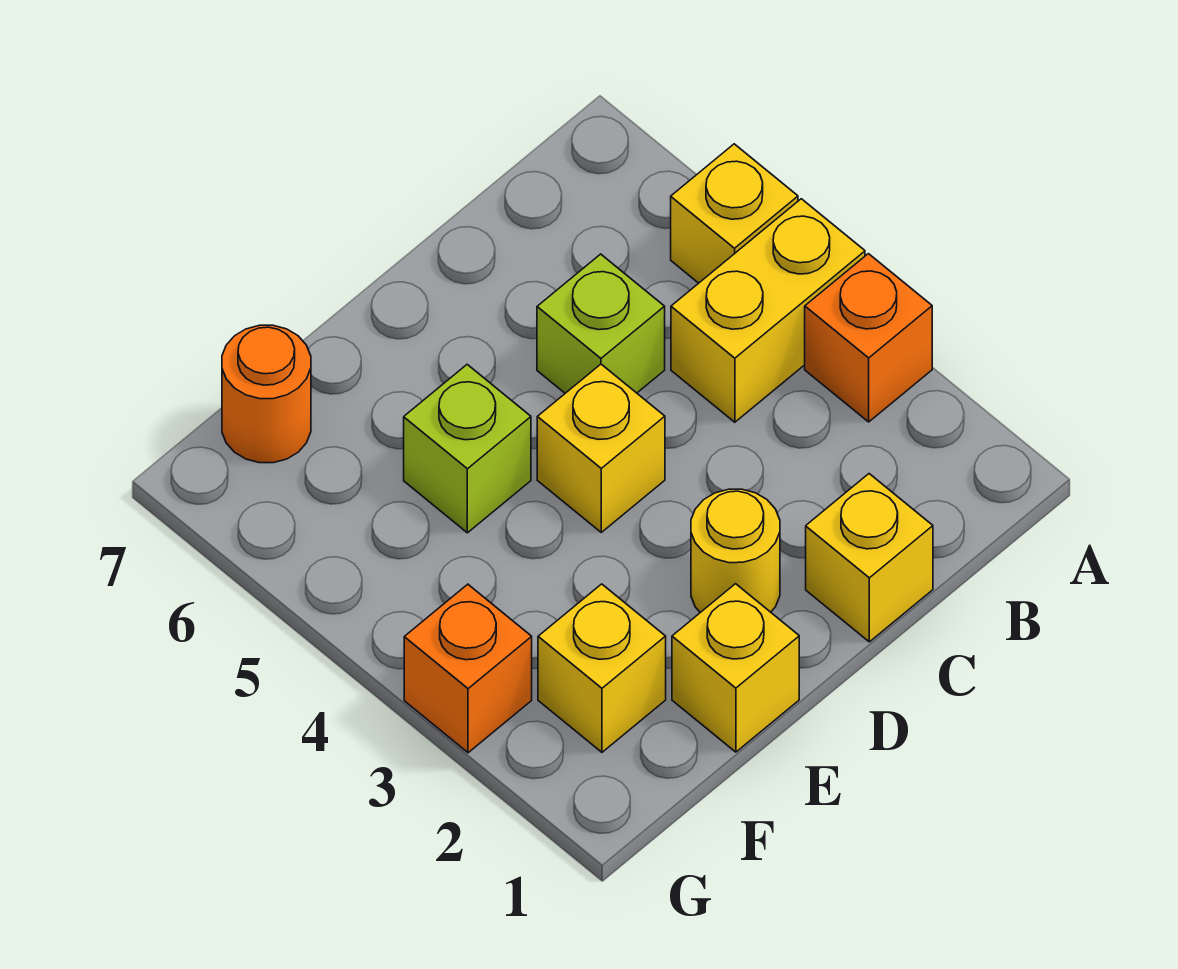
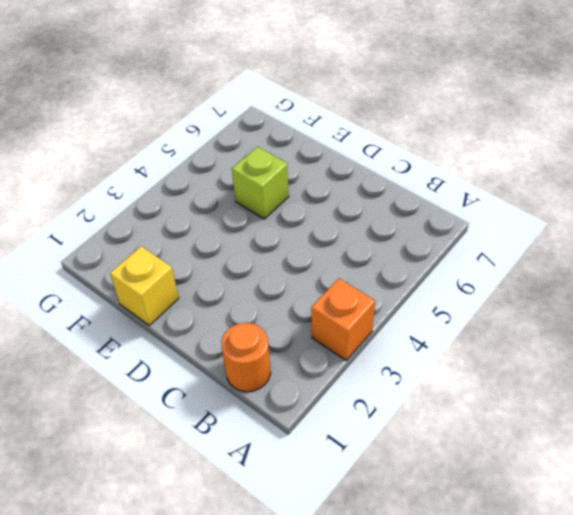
orange 1x1 round brick [221,323,271,392] -> orange 1x1 round brick moved to [222,325,311,463]
none -> yellow 1x2 brick [671,199,865,422]
none -> yellow 1x1 brick [671,144,798,283]
none -> yellow 1x1 brick [806,474,933,642]

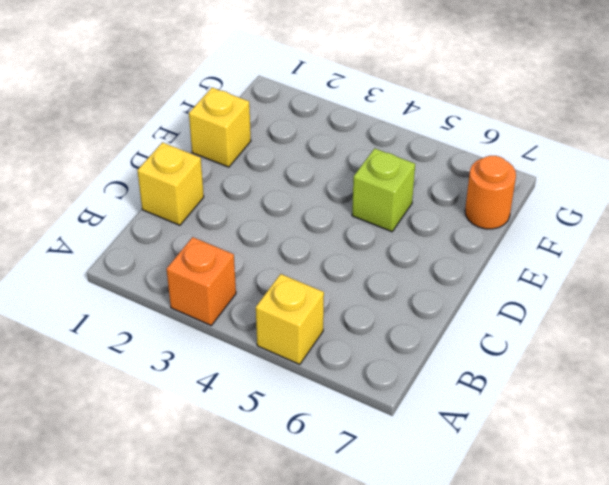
none -> yellow 1x2 brick [671,199,865,422]
none -> lime 1x1 brick [537,254,665,393]
none -> yellow 1x1 round brick [691,489,780,613]

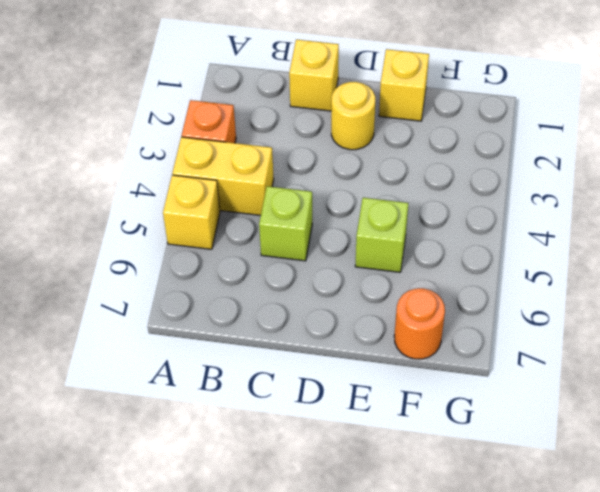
none -> yellow 1x1 brick [537,364,665,532]
none -> yellow 1x1 brick [538,584,666,752]
none -> orange 1x1 brick [404,584,532,753]

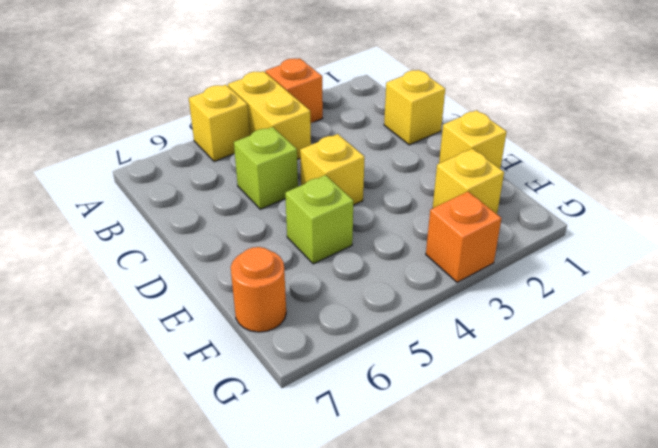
none -> yellow 1x1 round brick [691,489,780,613]

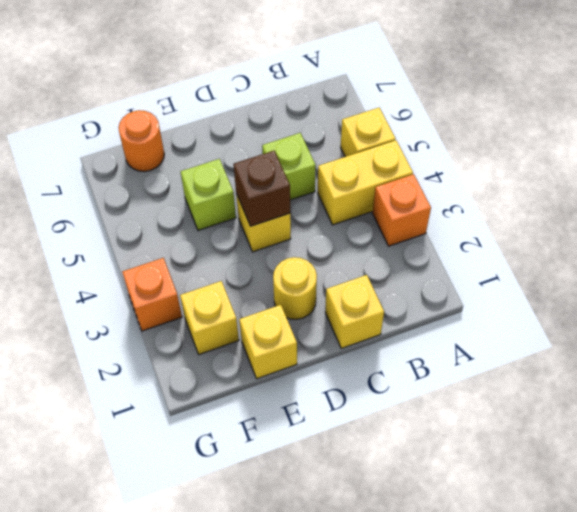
brown 1x1 brick [234,151,290,226] -> none

